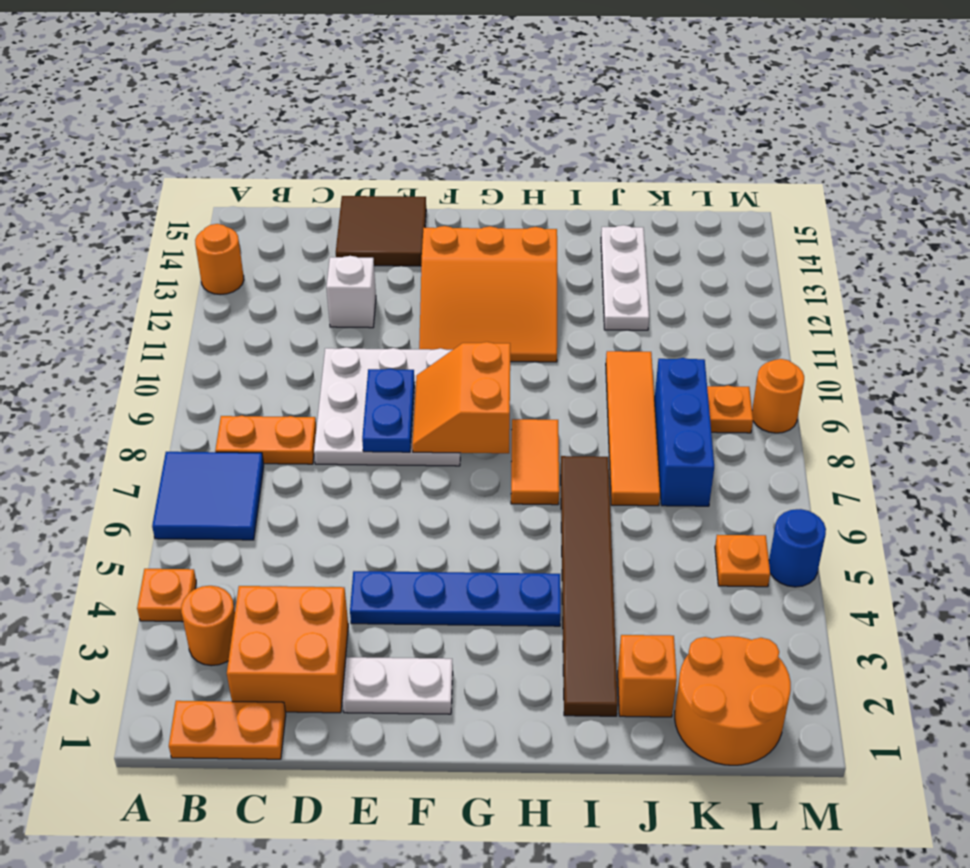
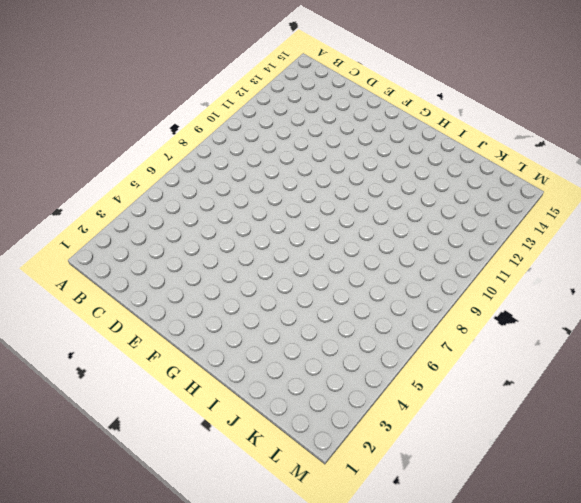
none -> orange 1x1 plate [137,569,196,622]
none -> blue 2x2 tile [152,452,264,540]
none -> orange 1x1 round brick [195,224,244,295]

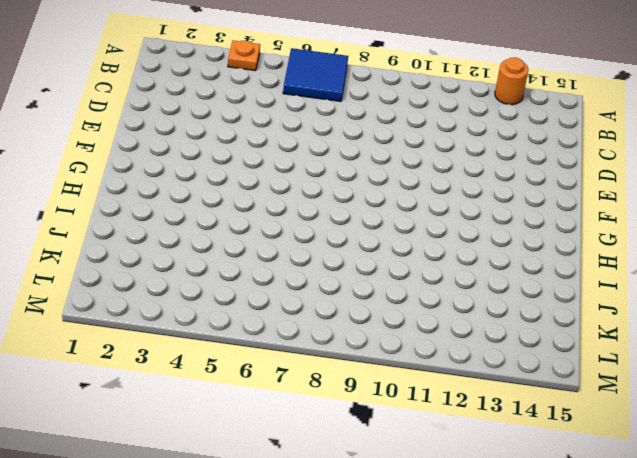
none -> orange 1x2 plate [169,701,286,759]
none -> orange 1x1 round brick [181,586,235,666]
none -> orange 1x2 plate [215,416,316,464]

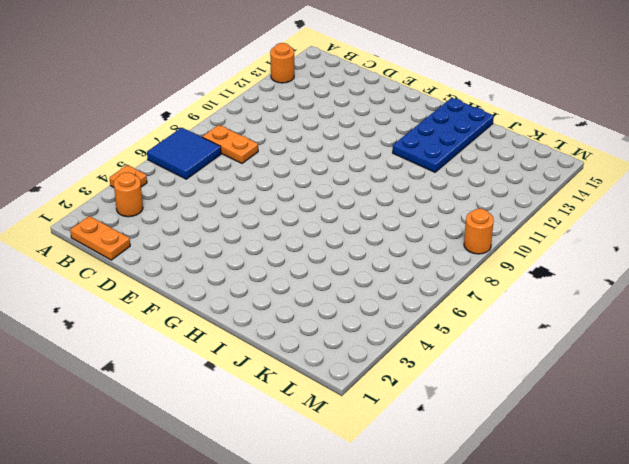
blue 2x4 plate [393,98,494,172] -> orange 3x3 slope [419,226,557,362]
none -> orange 2x2 brick [227,586,348,713]
none -> white 3x3 plate [314,347,460,466]
none -> white 1x1 brick [326,256,376,328]

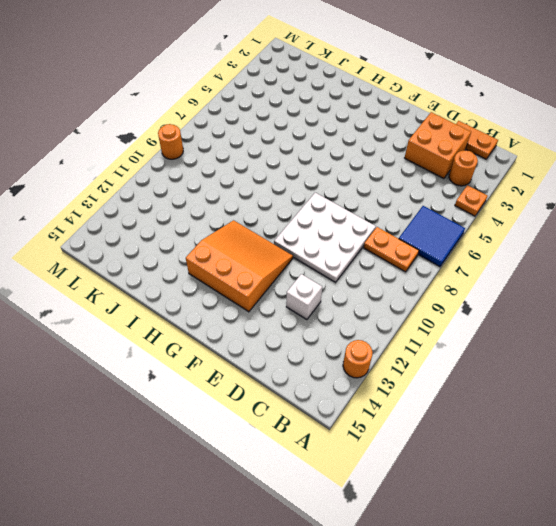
none -> brown 2x2 tile [336,196,426,266]
none -> white 1x2 plate [342,657,453,714]
none -> blue 1x4 plate [350,571,561,626]

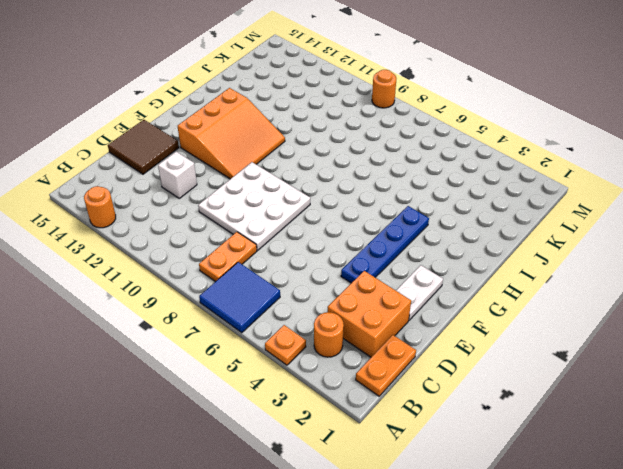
none -> orange 1x2 tile [511,419,559,505]
none -> brown 1x6 tile [561,456,618,716]
none -> orange 1x1 brick [618,635,677,717]

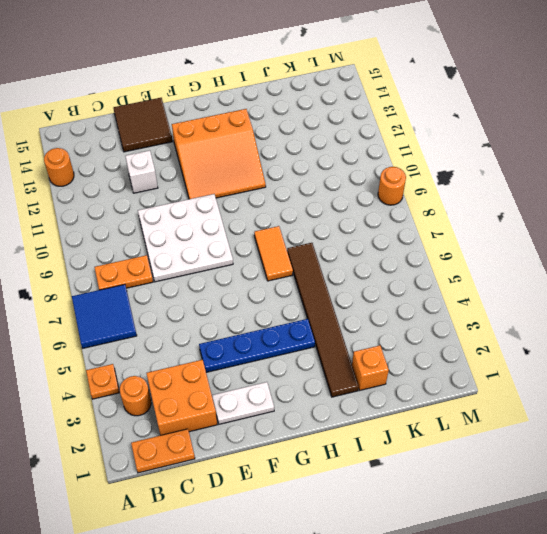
none -> orange 1x4 tile [606,351,660,506]
none -> white 1x3 plate [601,225,649,330]
none -> orange 2x2 round brick [675,636,791,765]

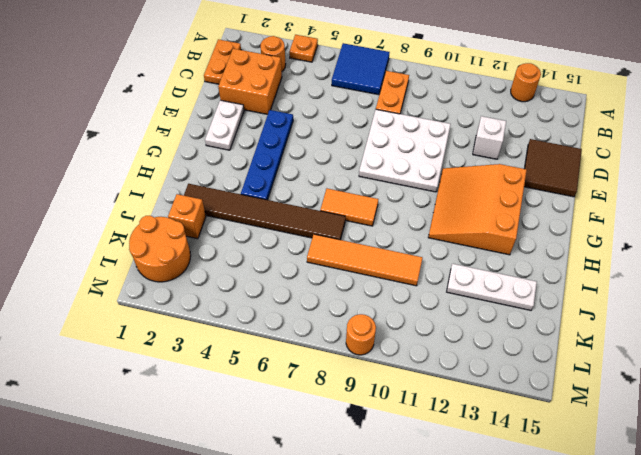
none -> blue 1x3 brick [655,358,714,506]
none -> orange 1x1 plate [715,535,770,587]
none -> orange 1x1 plate [707,386,753,433]

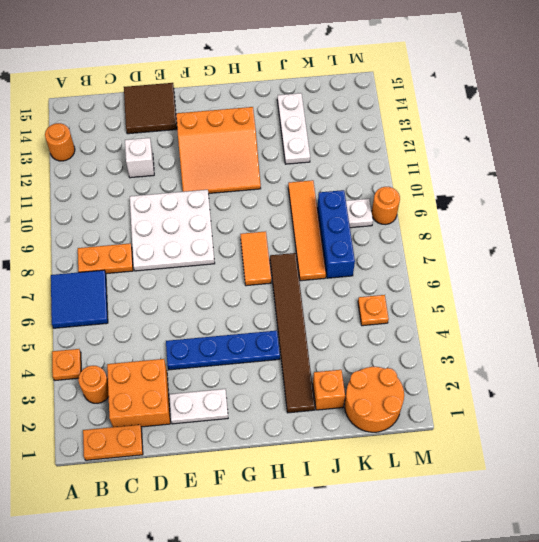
white 1x1 plate [346,199,373,228] -> orange 1x1 plate [707,386,753,433]
none -> blue 1x1 round brick [769,509,826,587]
none -> blue 1x2 plate [362,369,415,452]
none -> orange 2x2 slope [412,342,510,453]

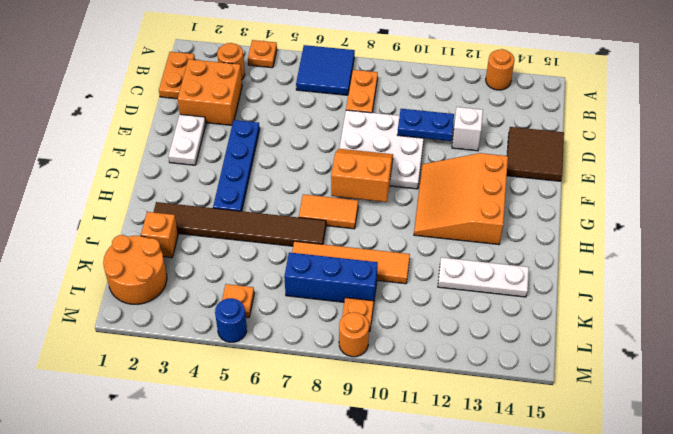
blue 1x2 plate [397,109,454,141] -> blue 1x2 plate moved to [362,369,415,452]

